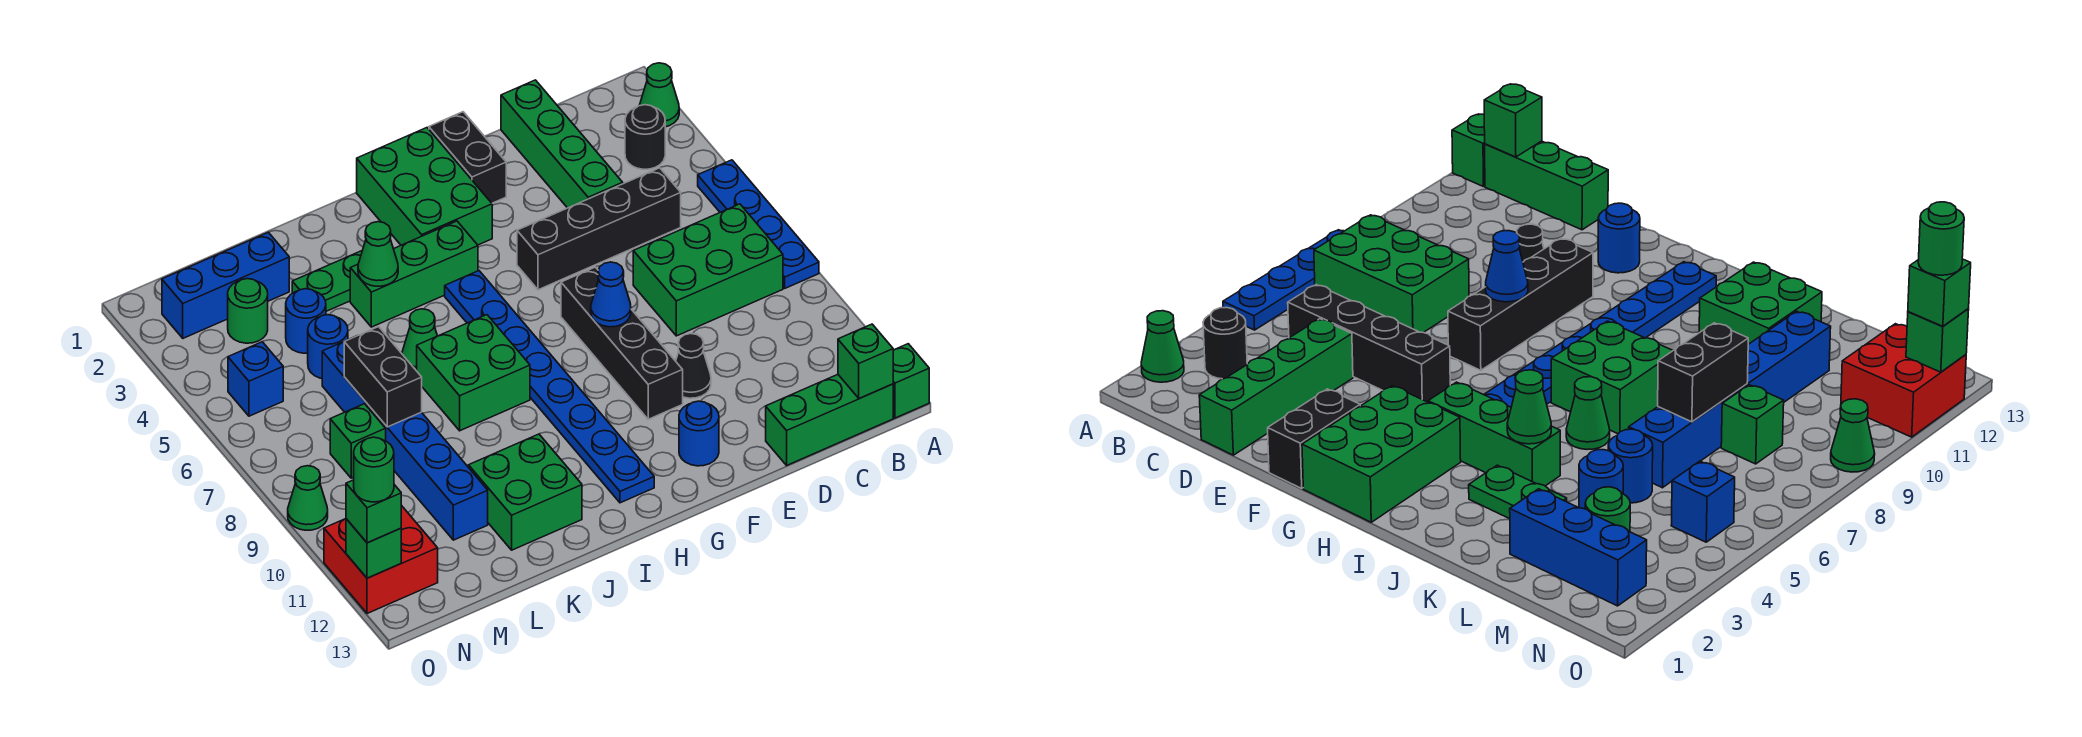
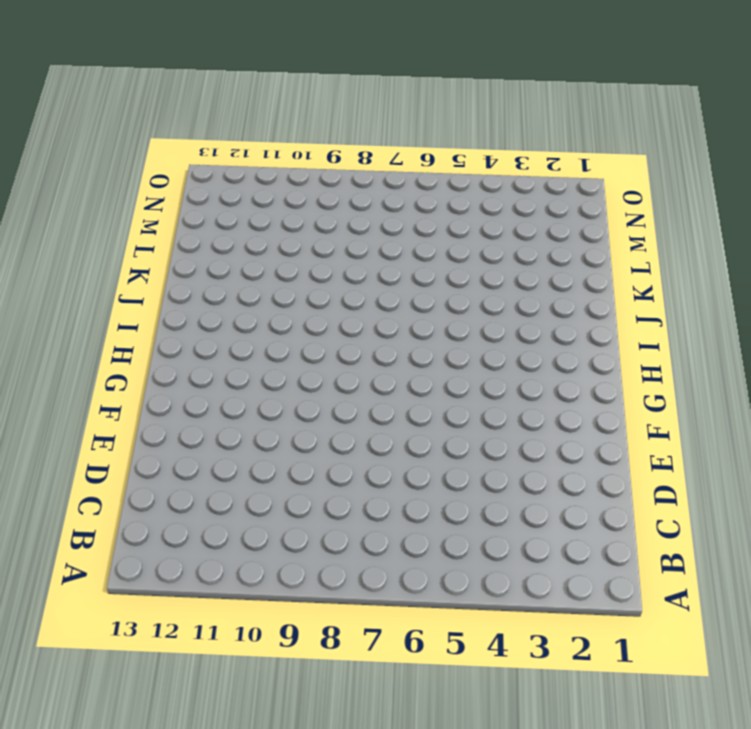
none -> green 1x1 cone [639,63,679,127]
none -> blue 1x4 plate [698,160,819,288]
none -> green 1x1 brick [893,344,929,418]
none -> black 1x1 round brick [625,105,665,169]

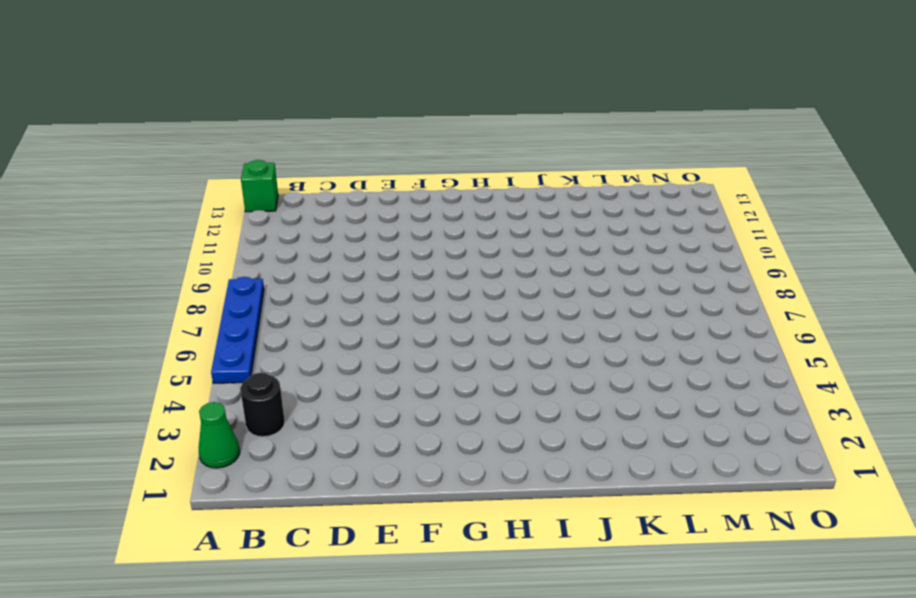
none -> green 2x3 brick [633,204,783,336]
none -> green 1x3 brick [766,374,893,465]
none -> black 1x4 brick [517,168,681,290]
none -> green 1x4 brick [501,80,623,208]

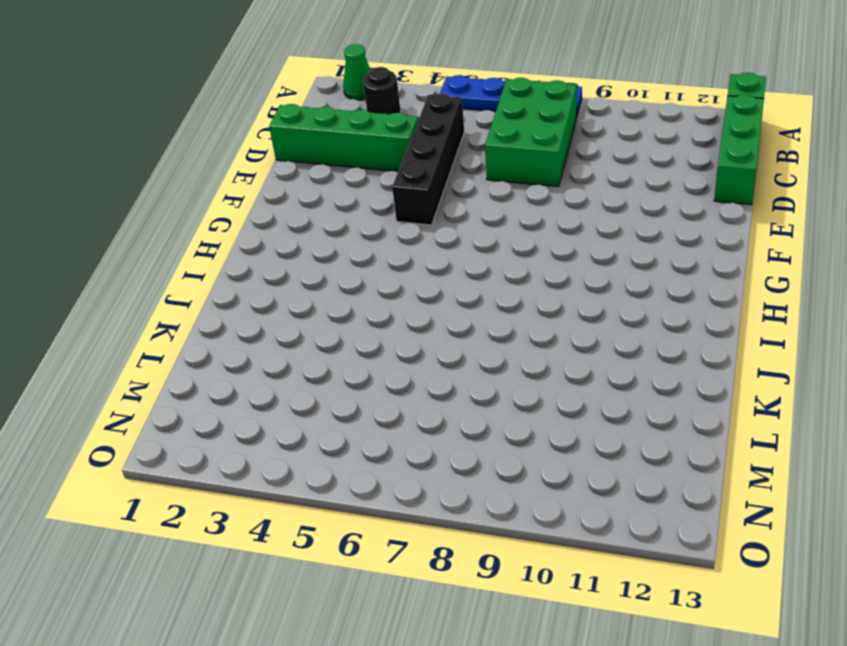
none -> black 1x1 cone [676,334,711,398]
none -> black 1x2 brick [429,112,506,203]
none -> black 1x4 brick [561,267,683,419]
none -> blue 1x1 round brick [679,401,719,466]

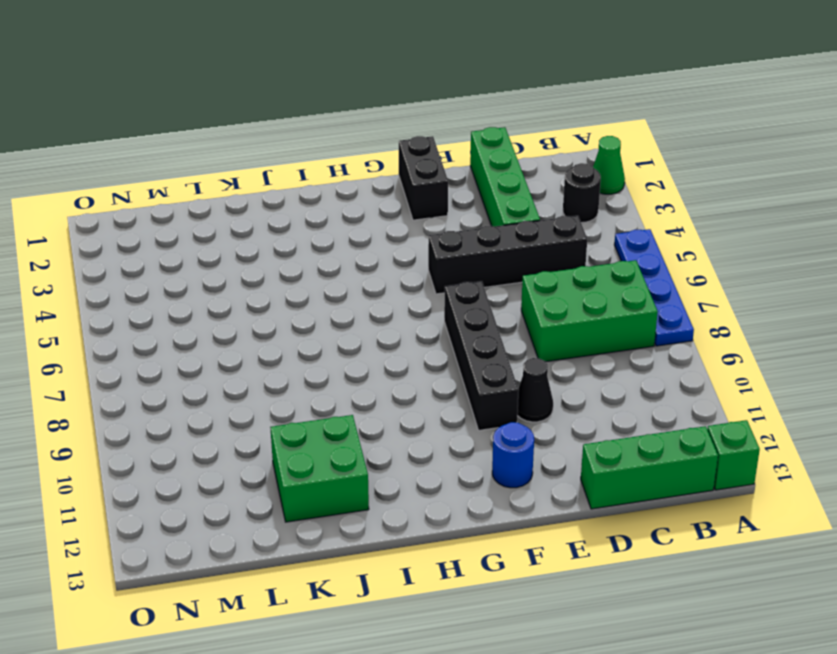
none -> green 2x3 brick [357,128,492,245]
none -> green 1x3 brick [350,221,478,327]
none -> blue 1x8 plate [445,271,654,503]
none -> green 2x2 brick [417,315,530,431]

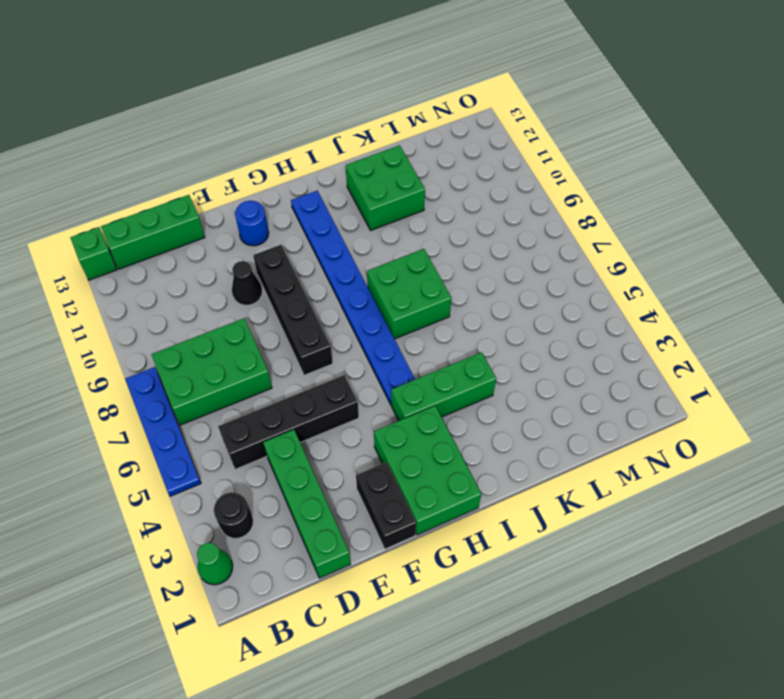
none -> green 1x2 plate [292,251,362,311]
none -> green 1x1 cone [402,309,437,371]
none -> blue 1x3 brick [162,232,289,338]
none -> blue 1x1 round brick [286,289,326,353]

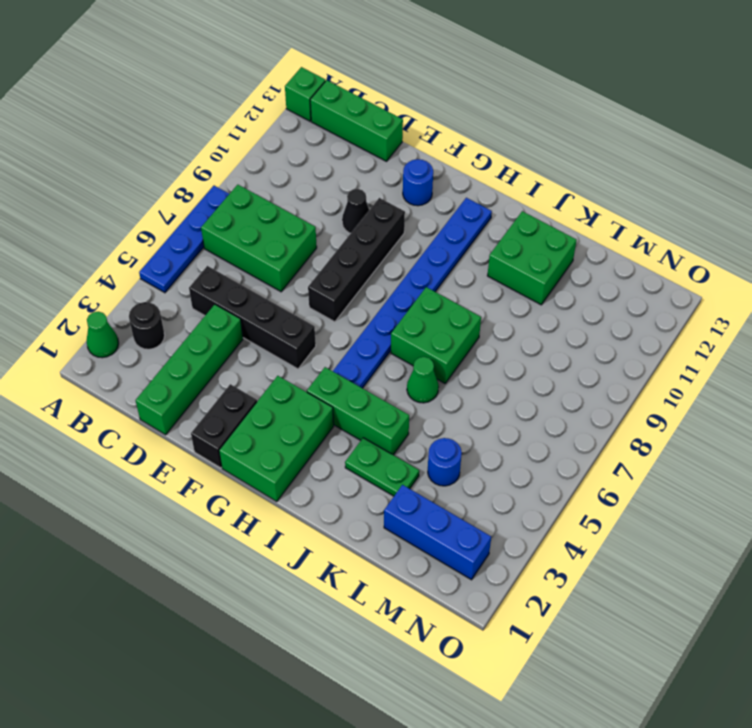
none -> blue 1x1 round brick [308,315,348,379]
none -> blue 1x6 brick [322,342,488,540]
none -> green 1x1 round brick [228,279,268,343]
none -> green 1x1 brick [330,404,386,478]

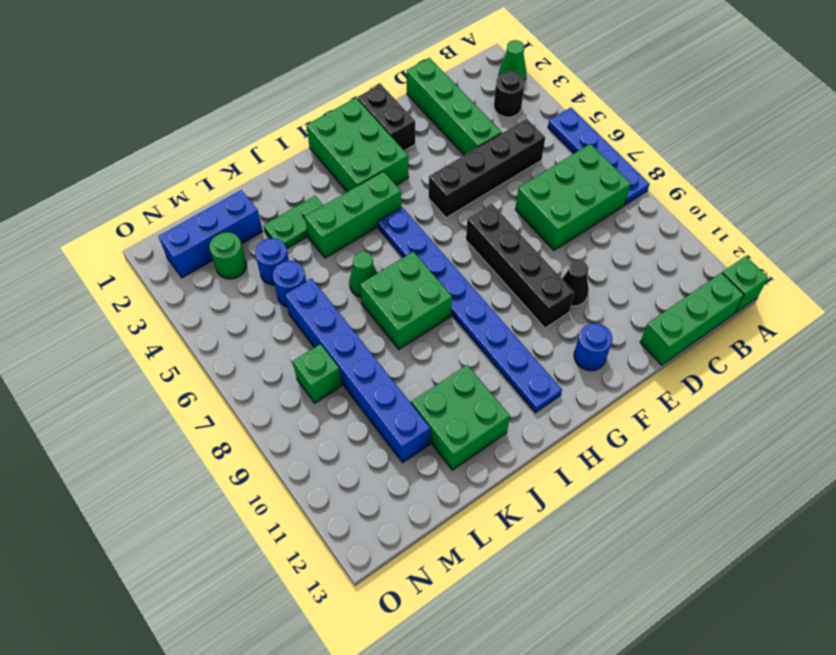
none -> blue 1x1 brick [228,342,283,416]
none -> red 2x2 brick [324,505,438,613]
none -> green 1x1 cone [288,466,328,530]
none -> green 1x1 brick [838,324,893,399]

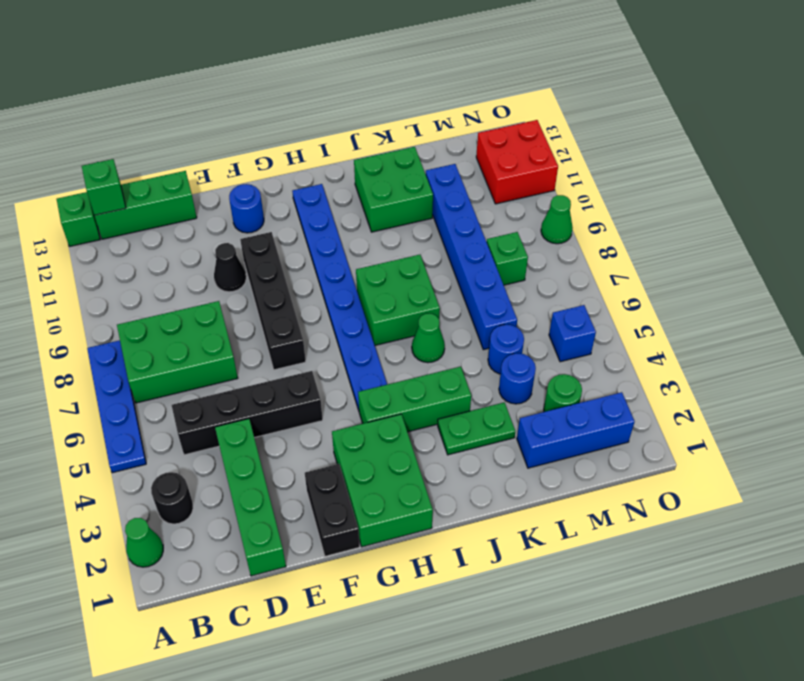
none -> blue 1x1 cone [591,262,631,327]
none -> green 1x1 cone [358,222,398,286]
none -> black 1x2 brick [344,327,422,427]
none -> green 1x1 brick [346,519,401,578]

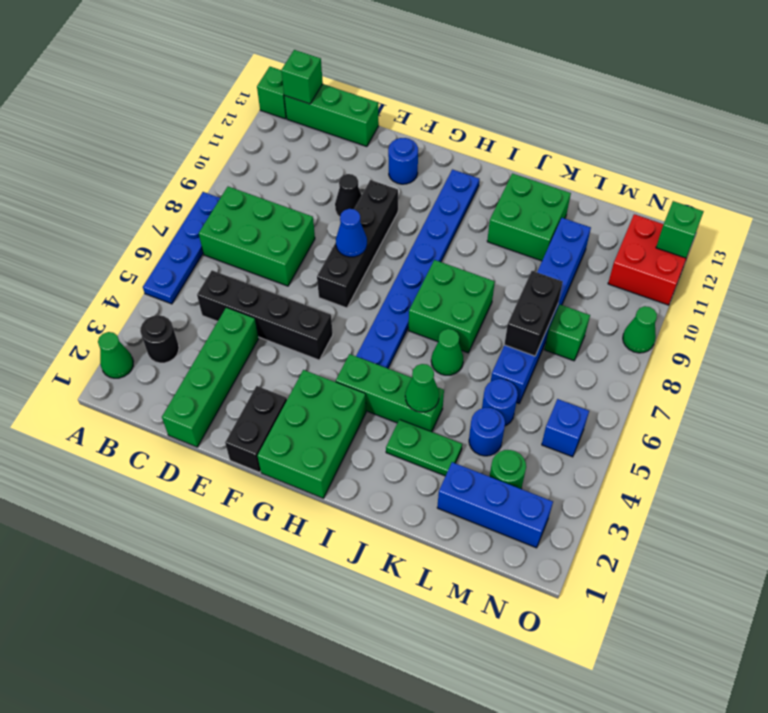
none -> green 1x1 brick [346,480,401,543]
none -> green 1x1 round brick [354,437,394,502]

